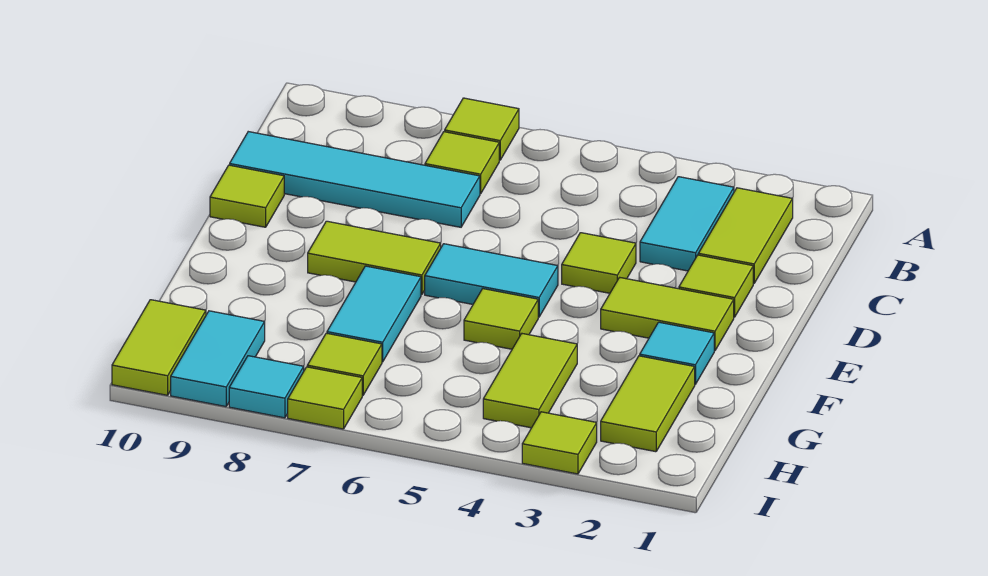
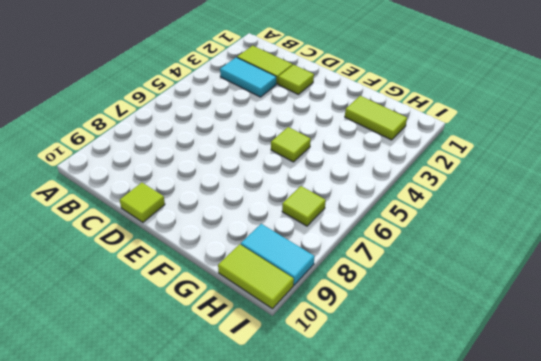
none -> lime 1x1 tile [445,98,519,160]
none -> lime 1x1 tile [425,132,499,194]
none -> cyan 1x4 tile [230,132,480,227]

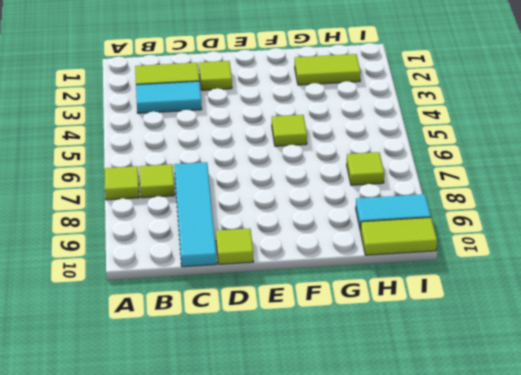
none -> lime 1x1 tile [562,233,636,293]
none -> lime 1x2 tile [601,277,734,351]
none -> cyan 1x2 tile [425,244,558,317]

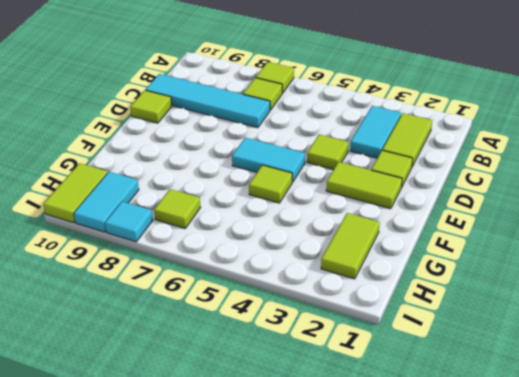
none -> lime 1x2 tile [308,221,441,295]
none -> cyan 1x1 tile [640,322,714,384]
none -> cyan 1x2 tile [327,266,421,362]

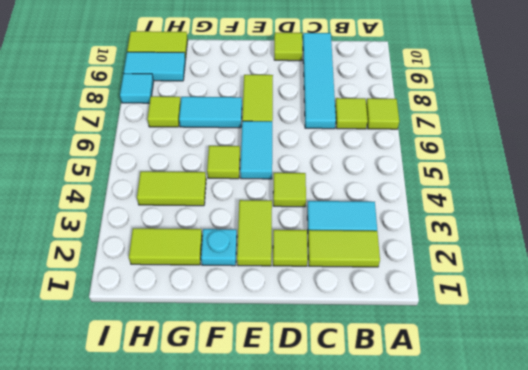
cyan 1x1 plate [201,229,237,266] -> cyan 1x1 tile [640,322,714,384]
none -> lime 1x1 tile [522,412,597,474]
none -> lime 1x1 tile [288,367,362,429]

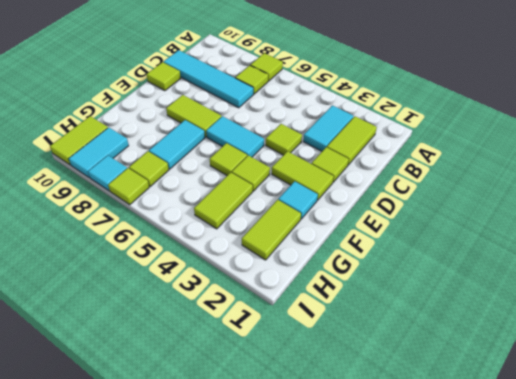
lime 1x1 tile [232,155,270,191] -> lime 1x1 tile moved to [522,412,597,474]

